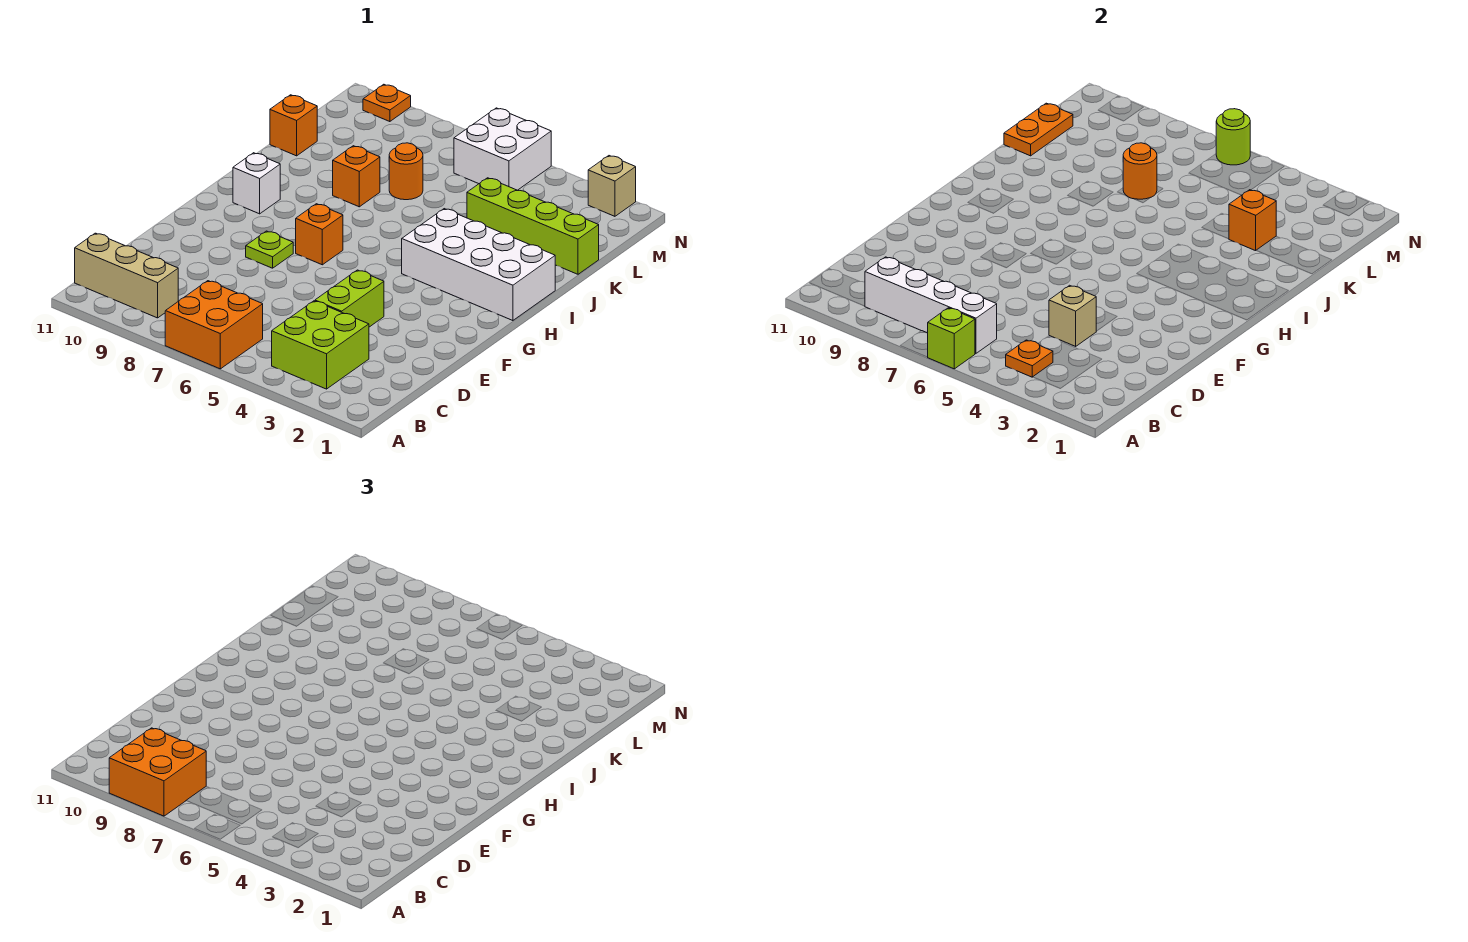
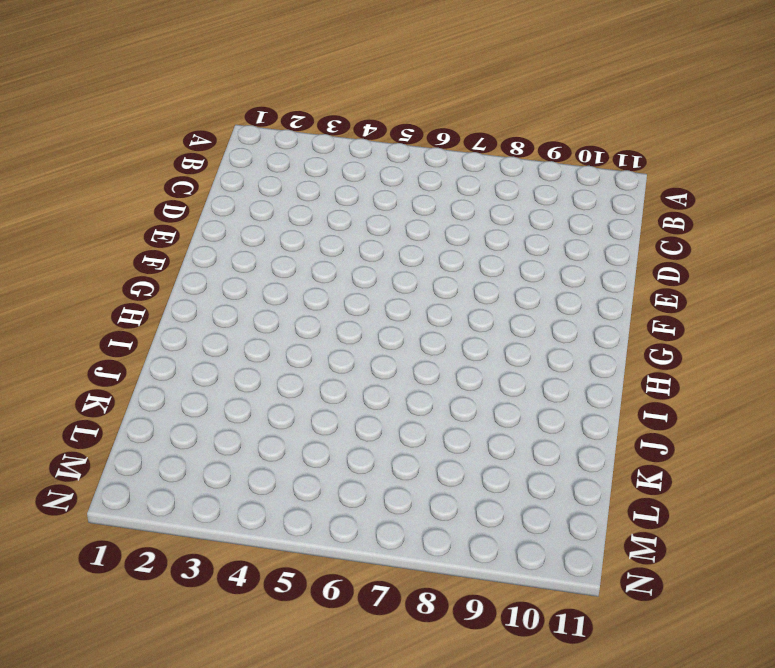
none -> orange 2x2 brick [165,281,263,369]
none -> lime 2x2 brick [272,301,369,389]
none -> tan 1x3 brick [75,233,178,318]

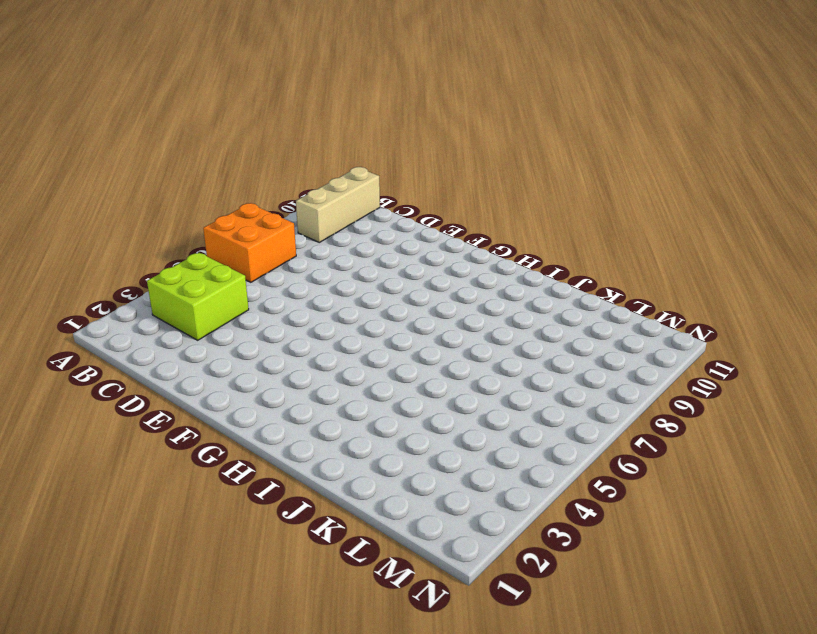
none -> lime 1x2 brick [315,270,384,327]
none -> lime 1x1 plate [246,231,293,268]
none -> orange 1x1 brick [296,204,343,265]

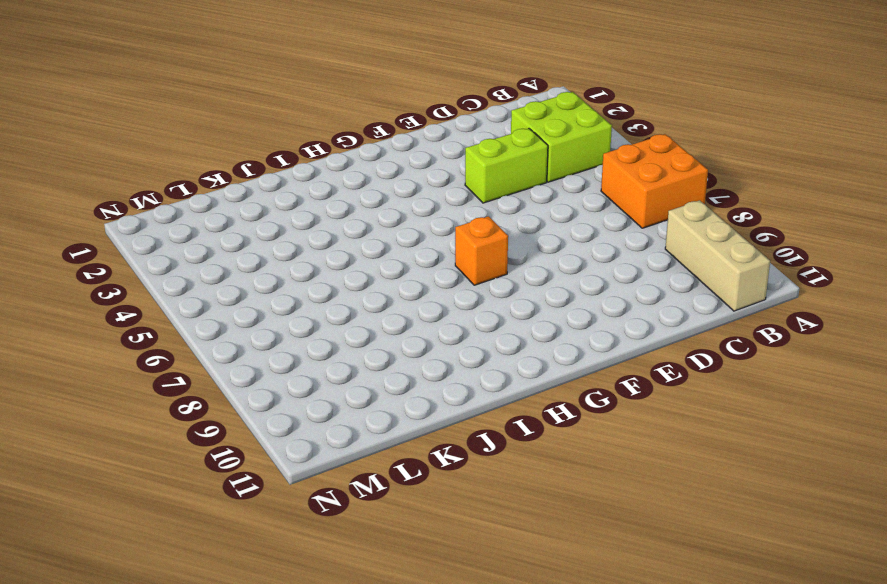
none -> lime 1x1 plate [246,231,293,268]
none -> white 2x4 brick [402,209,555,321]
none -> white 1x1 brick [233,153,280,214]

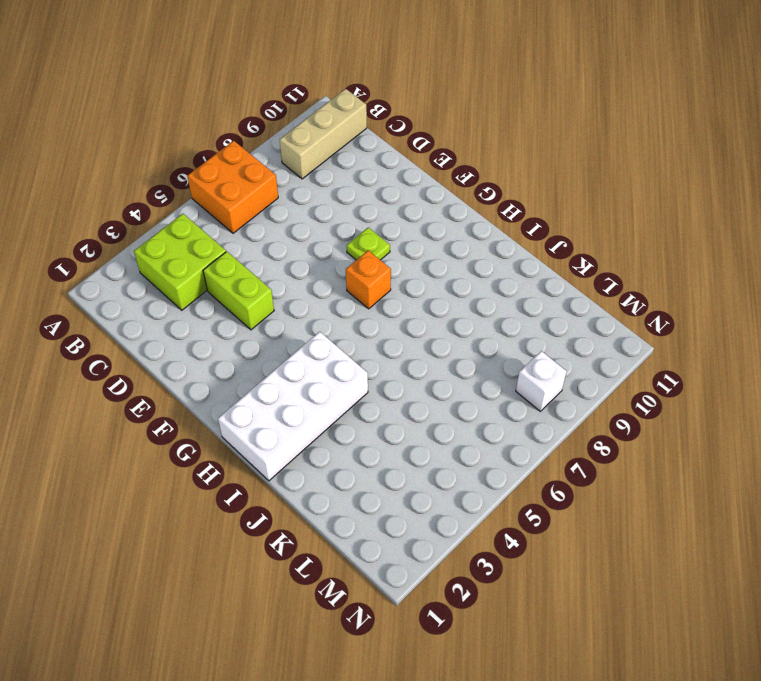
white 1x1 brick [516,351,567,411] -> white 1x1 brick moved to [233,153,280,214]
none -> orange 1x1 brick [333,146,380,207]
none -> lime 1x4 brick [467,178,599,274]
none -> orange 1x1 round brick [389,143,423,200]

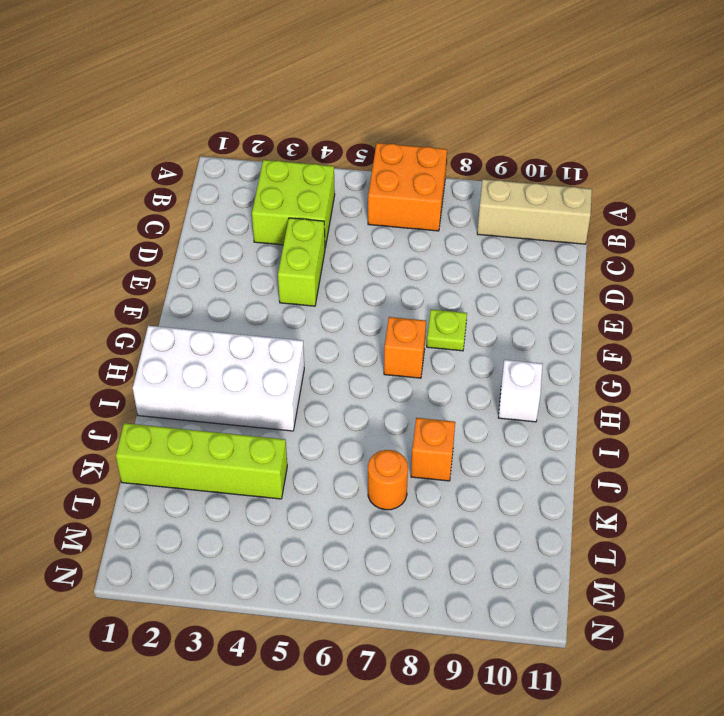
none -> orange 1x1 brick [270,95,317,156]
none -> white 2x2 brick [454,108,551,190]
none -> tan 1x1 brick [588,156,636,216]

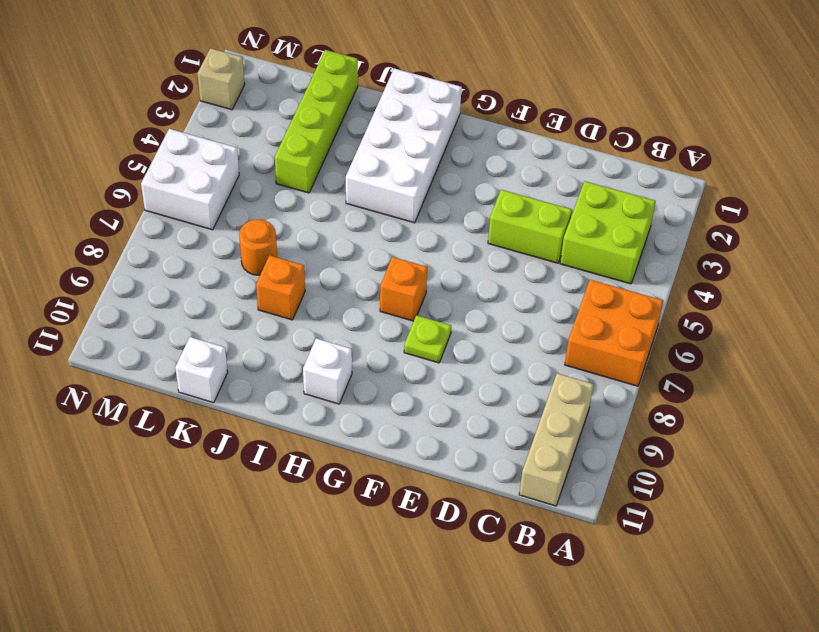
white 1x1 brick [175,337,228,403] -> orange 1x1 brick [270,95,317,156]
none -> orange 1x1 plate [363,84,411,122]
none -> lime 1x1 brick [928,308,975,369]
none -> orange 1x1 plate [1006,340,1053,377]

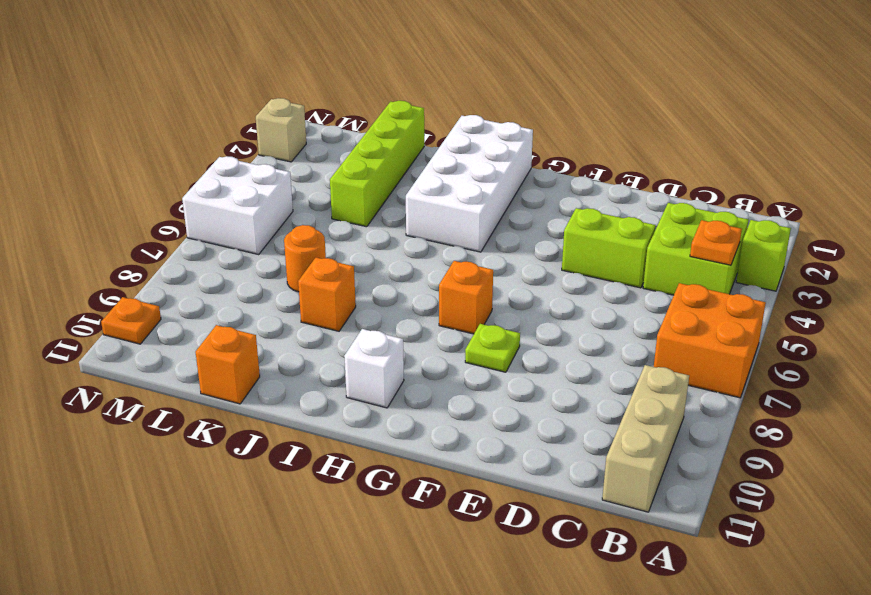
lime 1x1 brick [736,220,791,291] -> lime 1x1 brick moved to [928,308,975,369]
none -> white 1x4 brick [865,257,997,353]
none -> tan 1x1 brick [1049,285,1096,346]
none -> orange 1x1 brick [1229,190,1276,251]

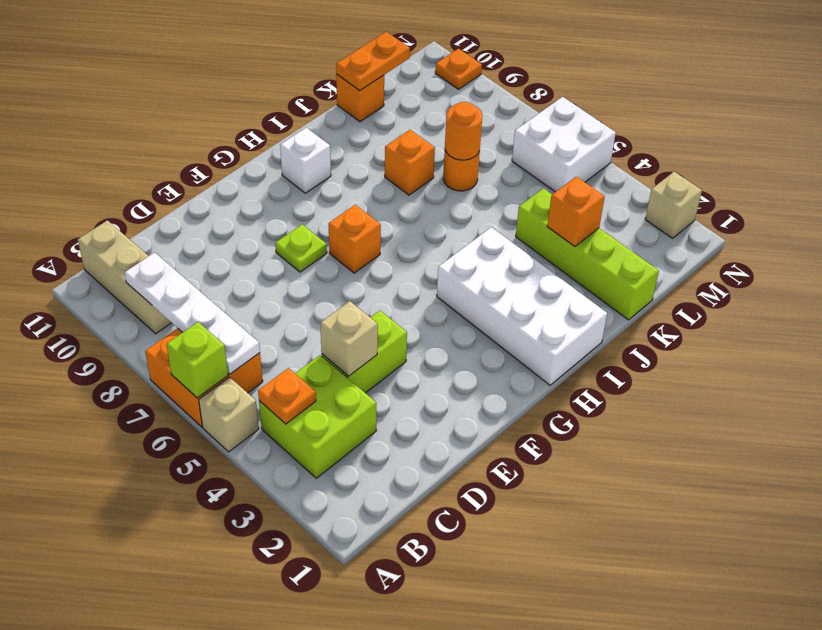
tan 1x1 brick [199,377,259,452] -> none
white 1x4 plate [125,252,260,374] -> white 1x4 brick [865,257,997,353]
none -> lime 1x1 round brick [1216,109,1250,165]
none -> orange 2x2 brick [109,728,206,816]

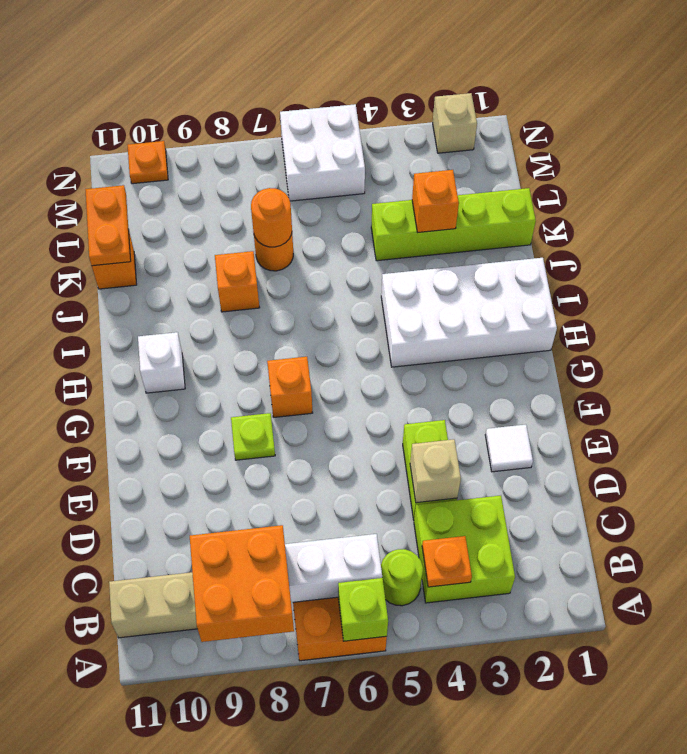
lime 1x1 round brick [381,549,423,606] -> lime 1x1 round brick moved to [1216,109,1250,165]
white 1x1 tile [485,425,533,472] -> none

